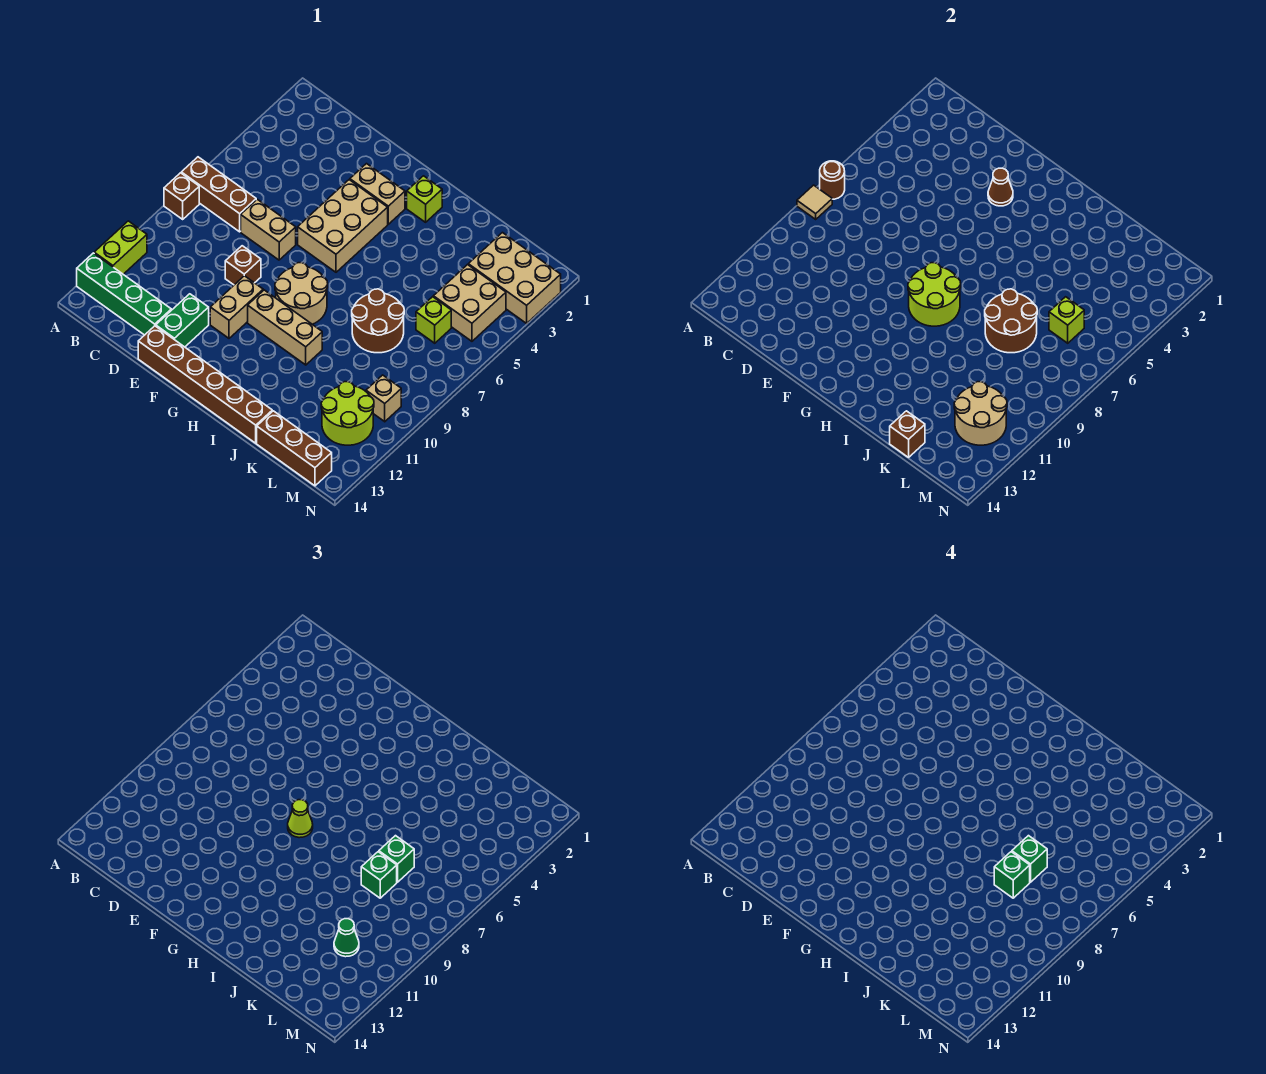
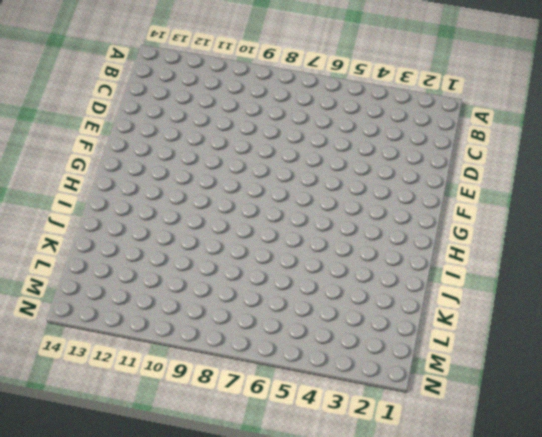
none -> brown 1x3 brick [181,157,256,232]
none -> brown 1x1 brick [164,173,199,219]
none -> lime 1x2 brick [94,221,147,274]
none -> green 1x4 brick [77,253,171,335]

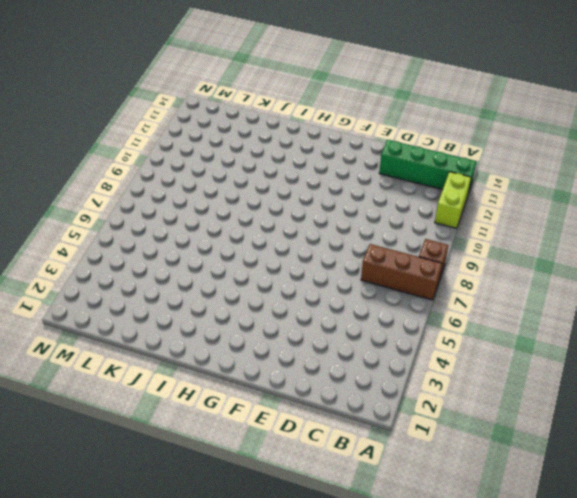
none -> tan 1x2 brick [241,199,296,260]
none -> brown 1x1 brick [225,246,261,285]
none -> green 1x2 brick [156,294,209,347]
none -> brown 1x6 brick [138,326,272,443]

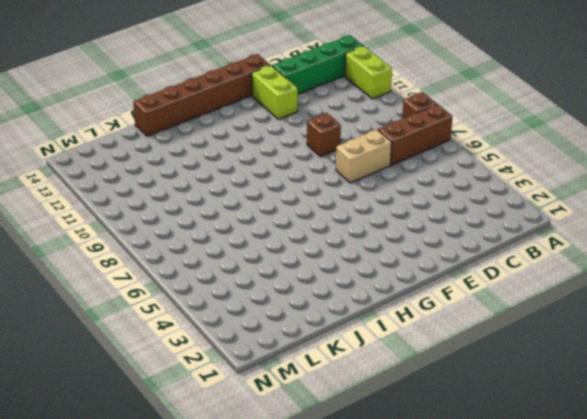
lime 1x2 brick [252,65,298,119] -> green 1x2 brick [156,294,209,347]
none -> tan 1x2 brick [350,164,405,224]
none -> tan 2x3 brick [298,180,388,272]
none -> tan 1x2 brick [210,276,263,338]
none -> tan 2x2 round brick [275,263,328,324]

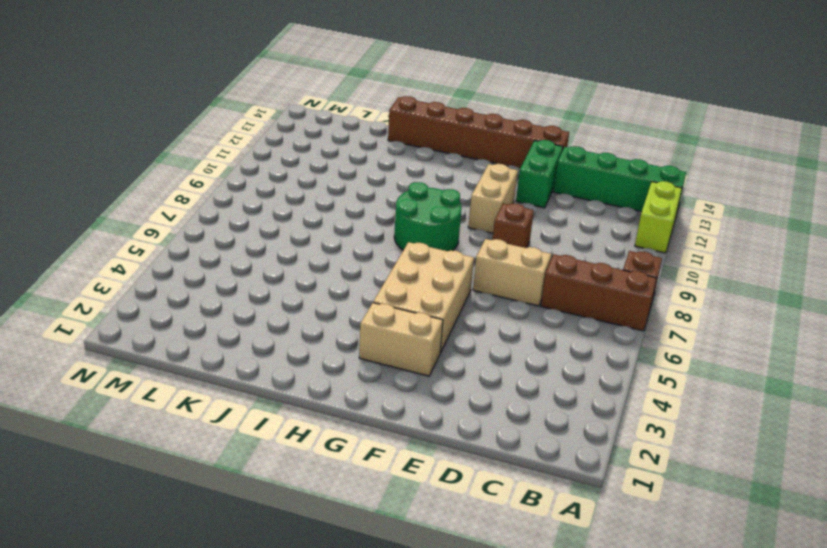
green 2x2 round brick [394,182,462,251] -> tan 2x2 round brick [275,263,328,324]
none -> tan 1x3 brick [248,290,322,365]
none -> lime 1x1 brick [407,176,442,222]
none -> brown 2x2 round brick [352,289,404,353]
none -> brown 1x3 brick [257,411,332,486]

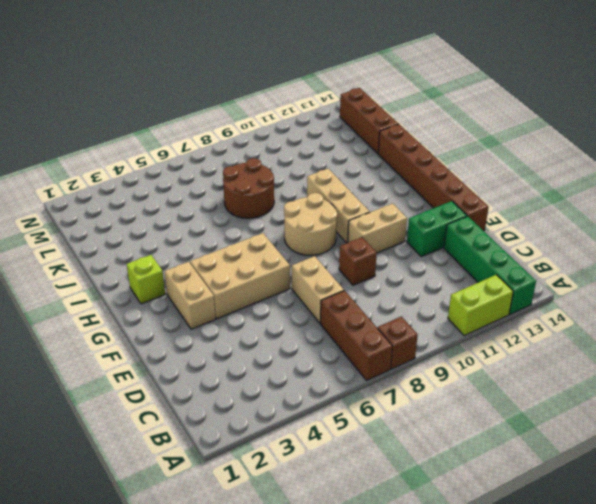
none -> tan 2x3 brick [468,233,561,323]
none -> tan 2x2 brick [433,265,506,341]
none -> lime 1x1 brick [416,297,451,343]
none -> lime 2x2 round brick [321,382,374,445]

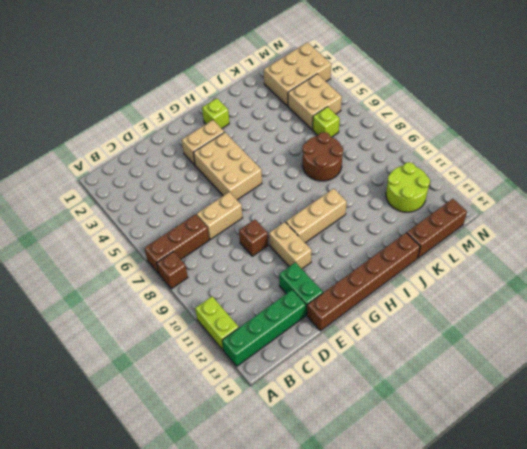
none -> tan 2x2 round brick [275,263,328,324]
none -> tan 1x1 brick [366,375,401,422]
none -> brown 1x1 round brick [820,161,845,199]
none -> tan 1x1 tile [797,185,832,219]

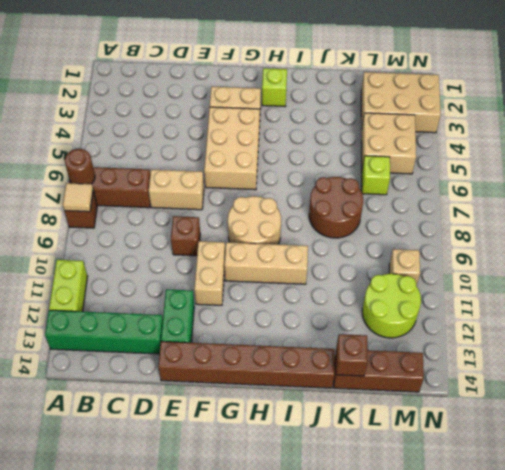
none -> brown 1x1 cone [988,168,1013,206]
none -> lime 2x2 round brick [908,263,961,326]
none -> brown 2x2 round brick [985,289,1037,353]
none -> lime 1x1 brick [1049,297,1084,343]

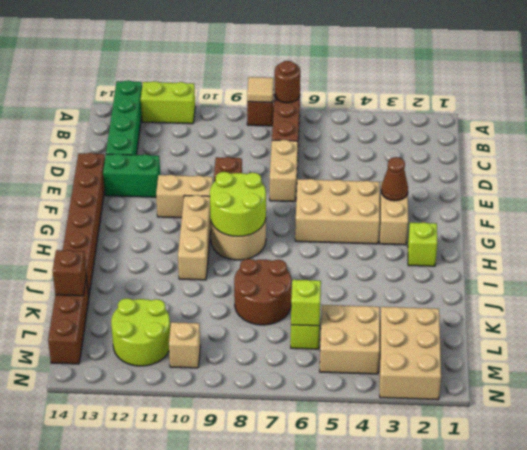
none -> brown 2x2 round brick [985,289,1037,353]
none -> tan 2x2 round brick [954,382,1007,445]
none -> lime 1x1 cone [288,800,313,838]
none -> green 1x1 brick [379,836,414,882]

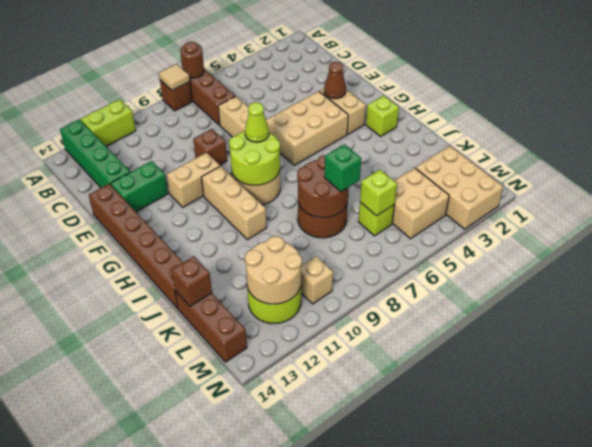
none -> green 1x1 brick [361,852,397,898]
none -> green 1x1 cone [334,919,359,957]
none -> green 1x1 brick [1012,836,1047,882]
none -> green 1x1 brick [994,852,1030,898]

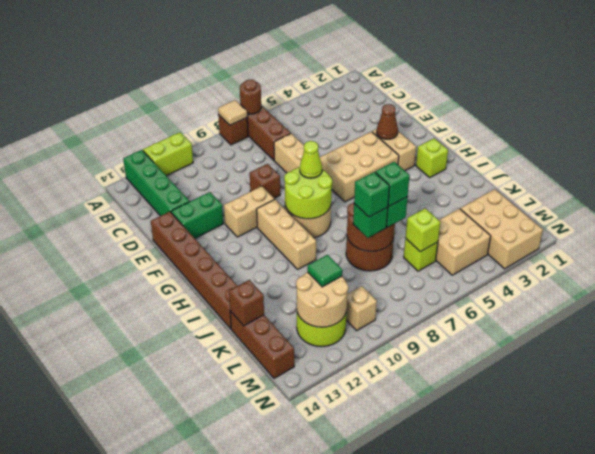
green 1x1 tile [308,255,342,287] -> green 1x1 cone [334,919,359,957]

